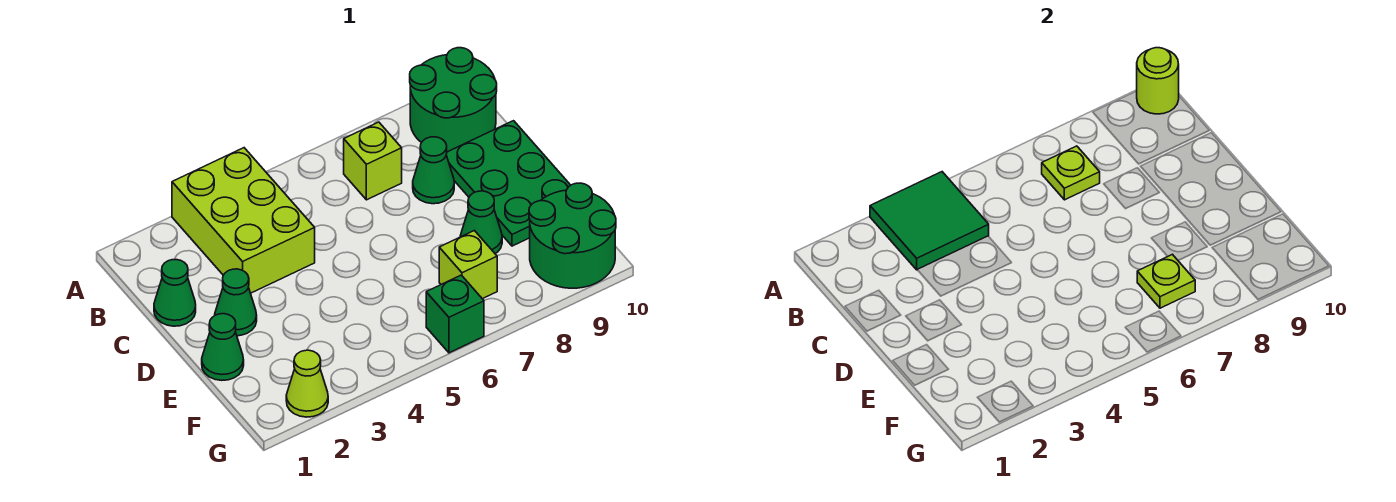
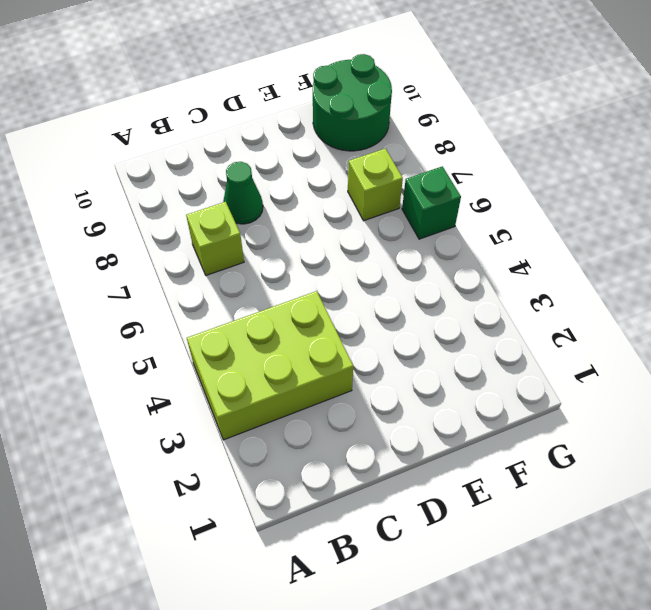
none -> green 2x2 round brick [410,48,497,152]
none -> green 1x1 cone [154,260,196,326]
none -> green 2x3 plate [446,121,571,246]

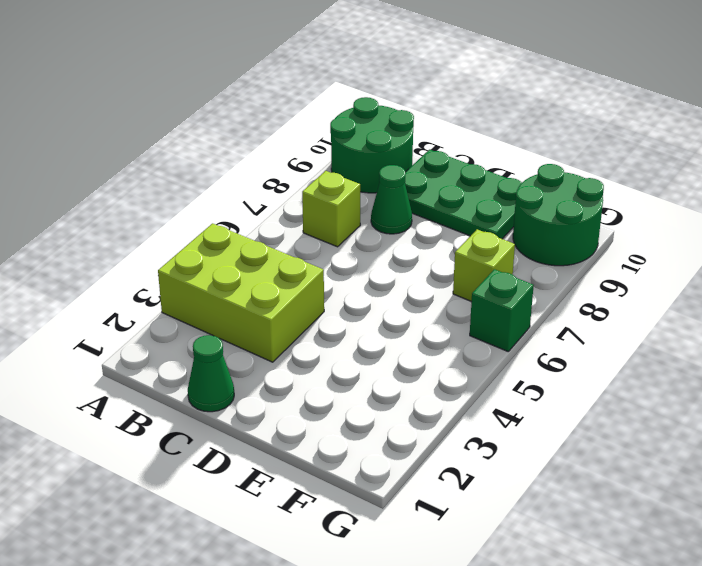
none -> green 1x1 cone [215,269,257,336]
none -> green 1x1 cone [202,314,244,380]
none -> green 1x1 cone [460,191,502,254]

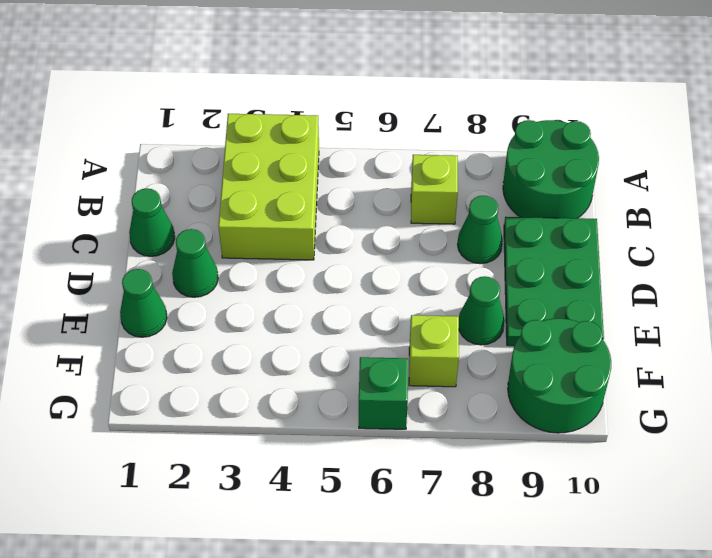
none -> lime 1x1 cone [286,350,328,417]
none -> green 2x2 tile [870,172,989,270]
none -> lime 1x1 round brick [1137,48,1179,114]

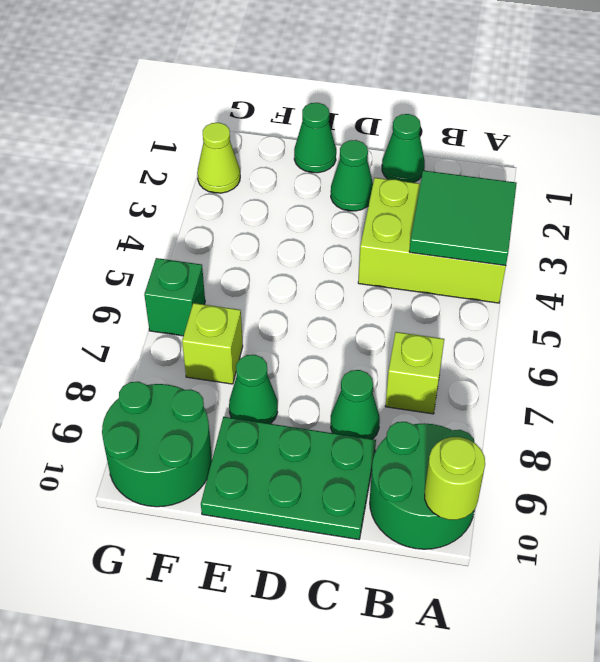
none -> lime 1x1 plate [1042,146,1100,200]
none -> lime 1x1 plate [1137,254,1195,308]

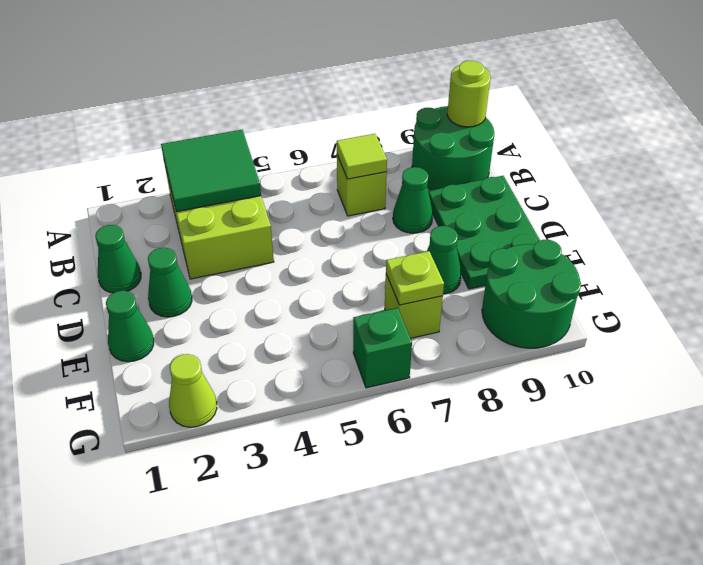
lime 1x1 tile [337,134,387,179] -> lime 1x1 plate [1042,146,1100,200]

